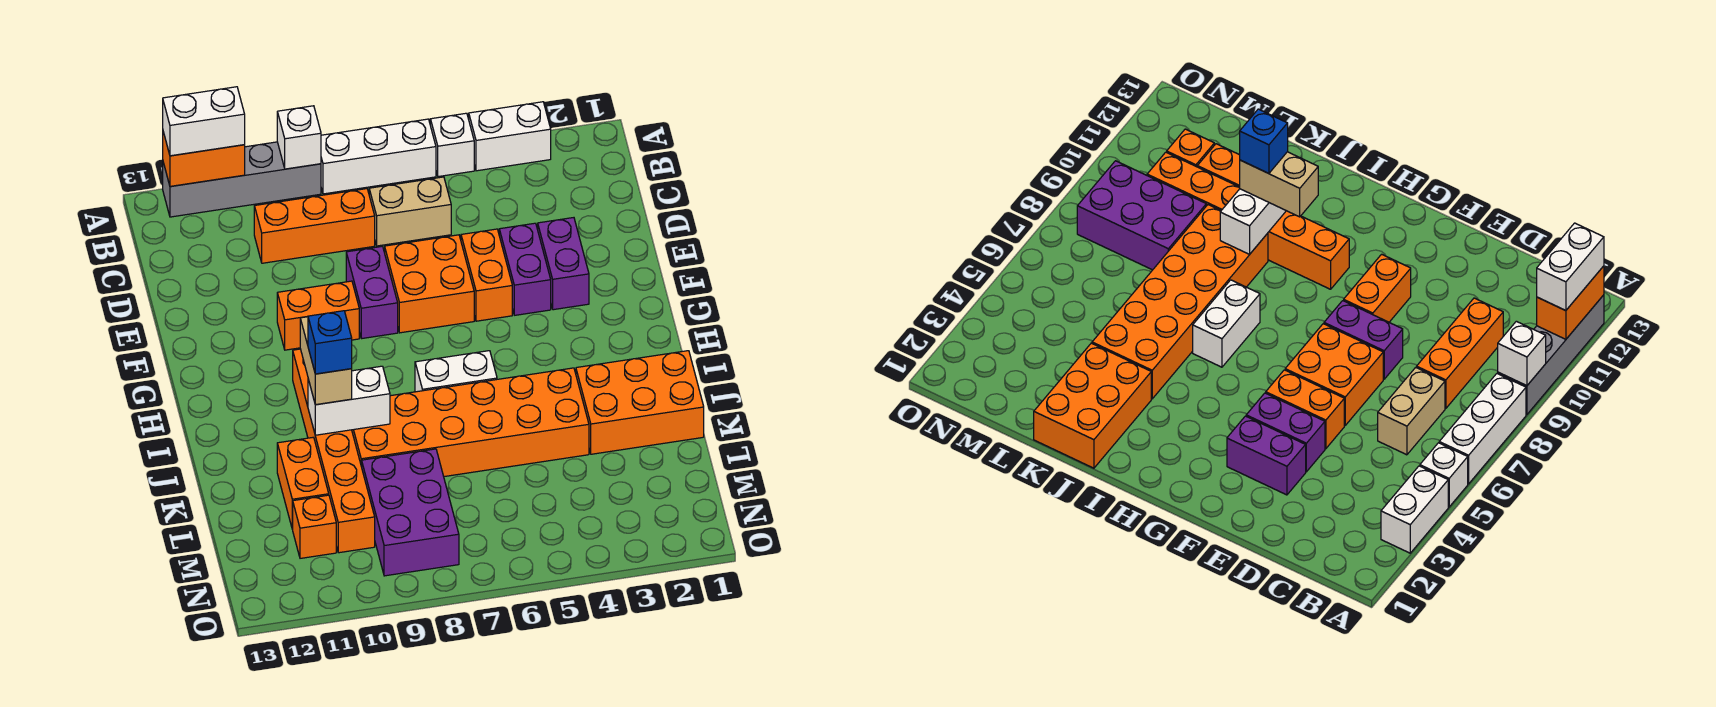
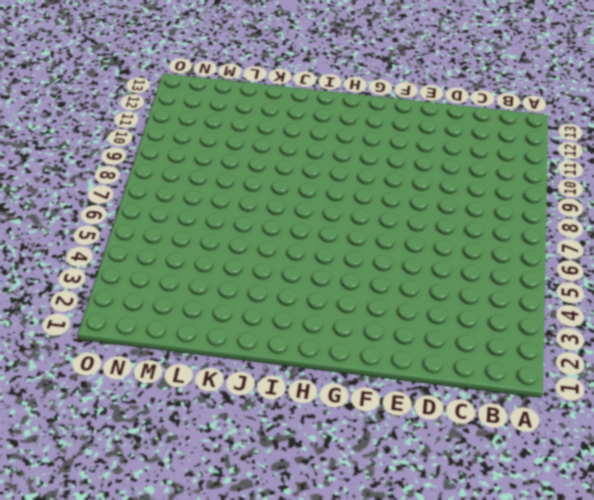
none -> white 1x2 brick [469,102,551,171]
none -> white 1x1 brick [430,113,474,177]
none -> white 1x3 brick [321,119,436,194]

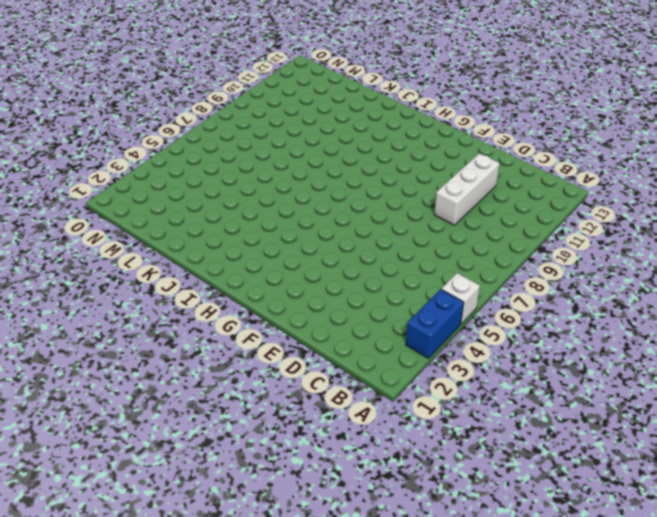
blue 1x2 brick [406,289,464,358] -> white 1x2 brick [469,102,551,171]
white 1x3 brick [434,153,500,225] -> white 1x3 brick moved to [321,119,436,194]
none -> grey 1x4 brick [163,142,321,217]
none -> tan 1x2 brick [369,177,451,246]
none -> orange 1x3 brick [254,189,375,263]

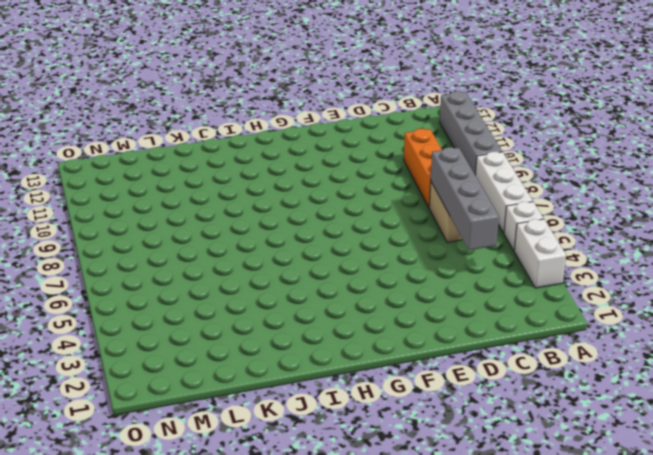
grey 1x4 brick [431,147,499,250] -> none
none -> purple 1x2 brick [538,218,589,310]
none -> purple 1x2 brick [499,223,551,315]
none -> orange 1x2 brick [461,229,512,321]

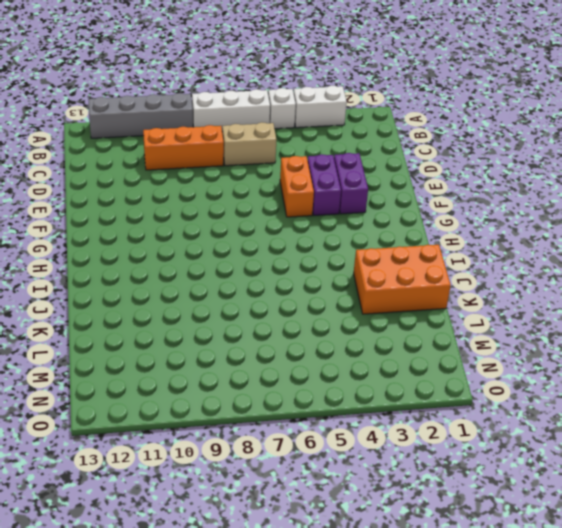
none -> orange 2x2 brick [385,235,474,333]
none -> purple 1x2 brick [346,246,398,339]
none -> orange 1x2 brick [277,281,359,350]

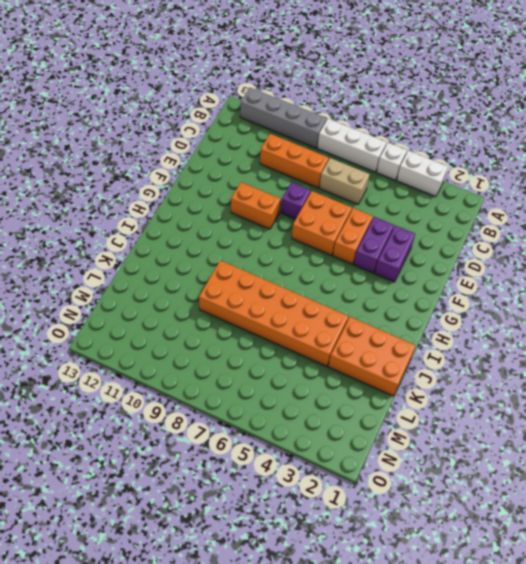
purple 1x1 brick [281,182,311,219] -> purple 1x2 brick [346,246,398,339]
none -> orange 1x6 brick [293,349,375,553]
none -> white 1x2 brick [415,351,497,392]
none -> orange 1x2 brick [277,437,329,529]

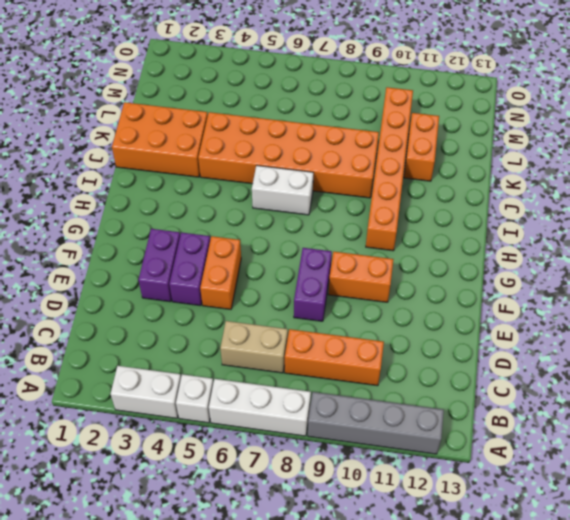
none -> orange 2x2 brick [385,235,474,333]
none -> purple 2x3 brick [362,449,459,576]
none -> orange 1x1 brick [293,495,336,558]

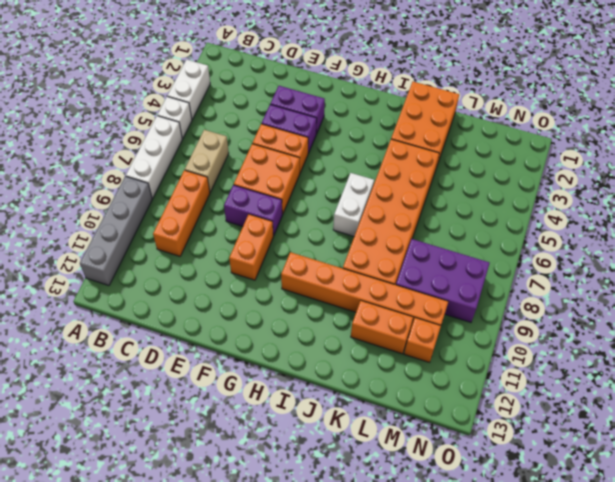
none -> white 1x1 brick [277,106,321,169]
none -> orange 1x2 brick [163,132,245,186]
none -> white 1x2 brick [308,366,390,435]

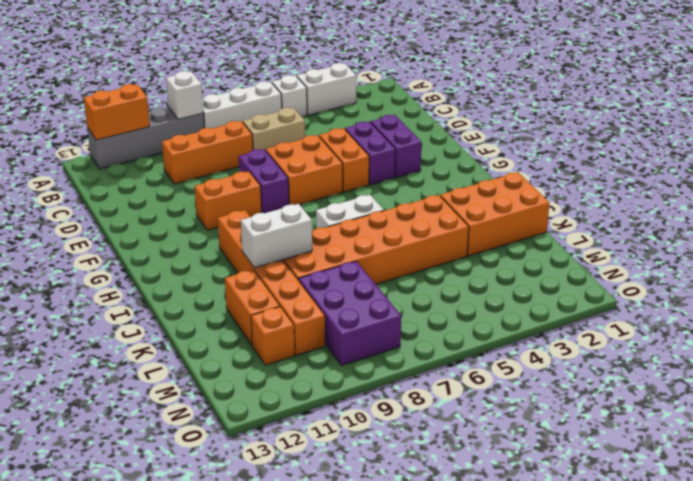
none -> white 1x2 brick [163,87,245,156]
none -> tan 1x2 brick [300,317,352,405]
none -> blue 1x1 brick [308,311,352,374]

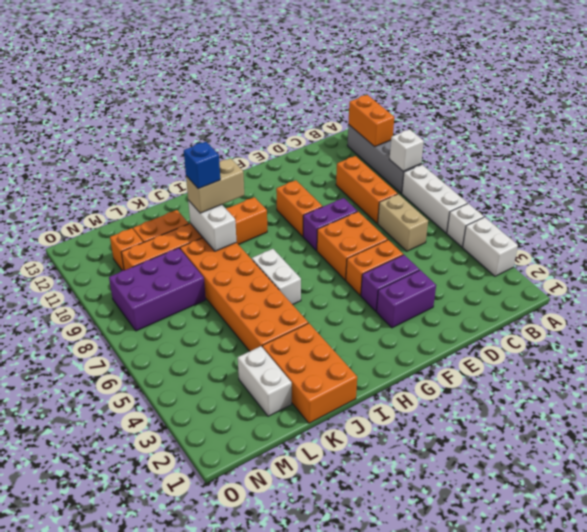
white 1x2 brick [238,346,292,416] -> white 1x2 brick moved to [163,87,245,156]

